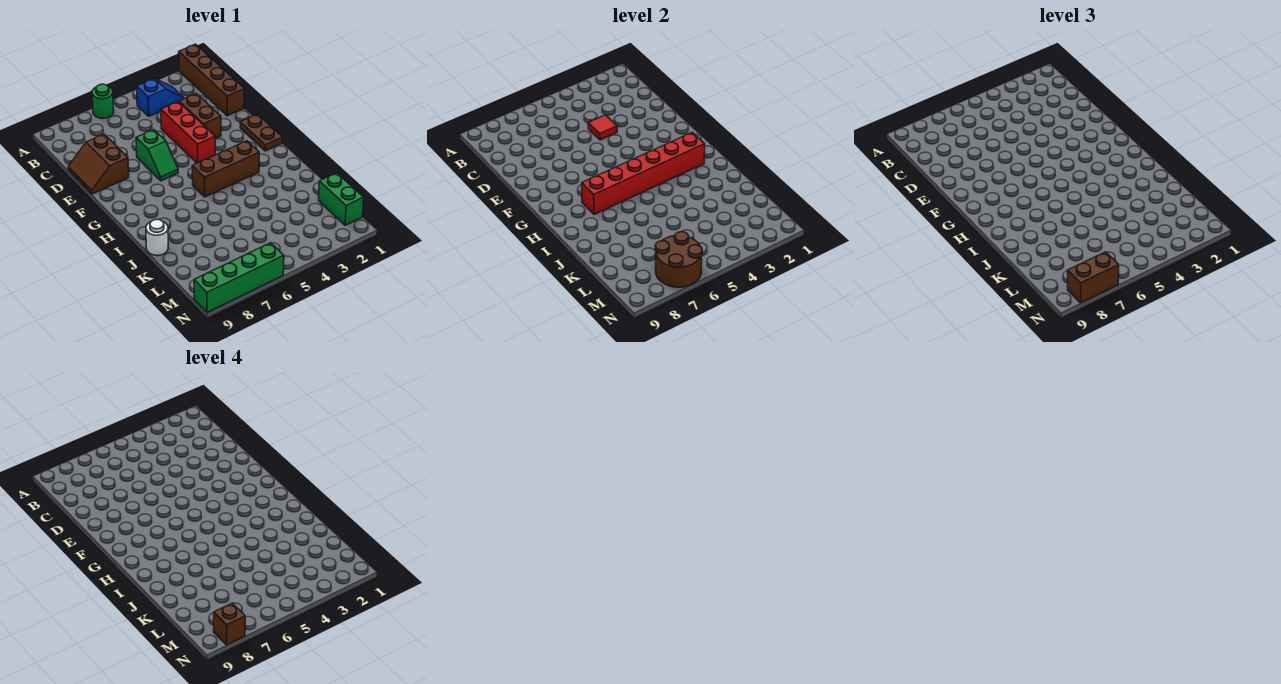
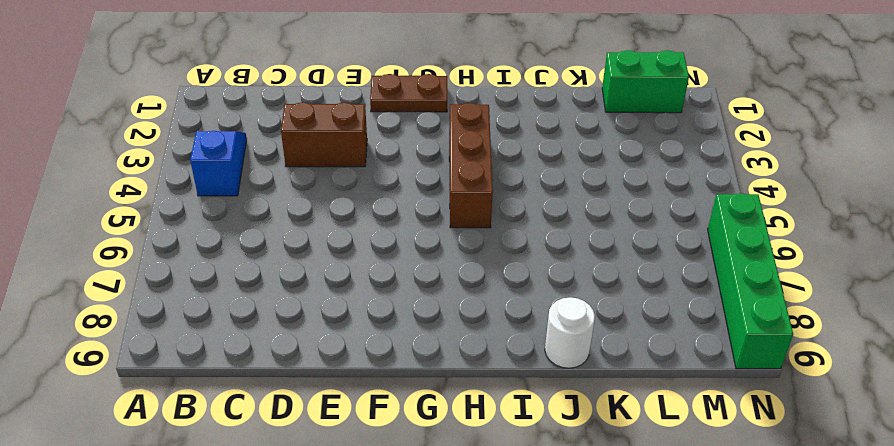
none -> brown 1x4 brick [179,44,244,116]
none -> green 1x1 round brick [92,84,114,119]
none -> red 1x3 brick [161,102,215,163]

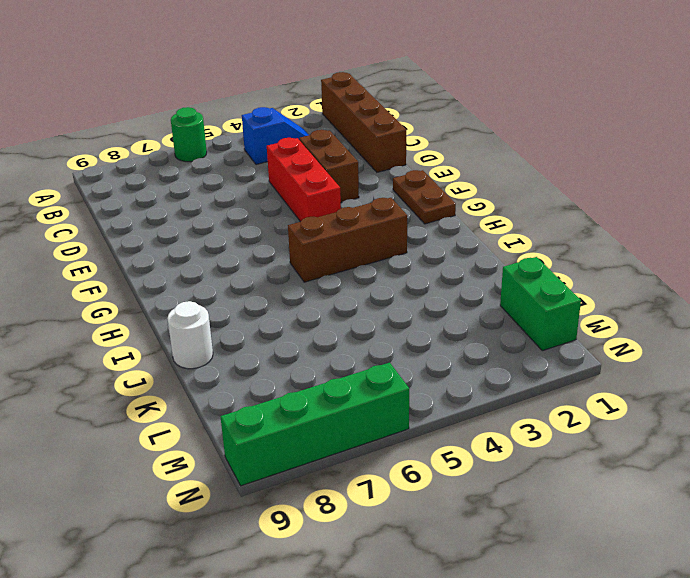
none -> brown 2x2 slope [68,134,129,194]
none -> green 1x2 slope [136,130,178,181]
none -> red 1x1 tile [588,115,617,140]

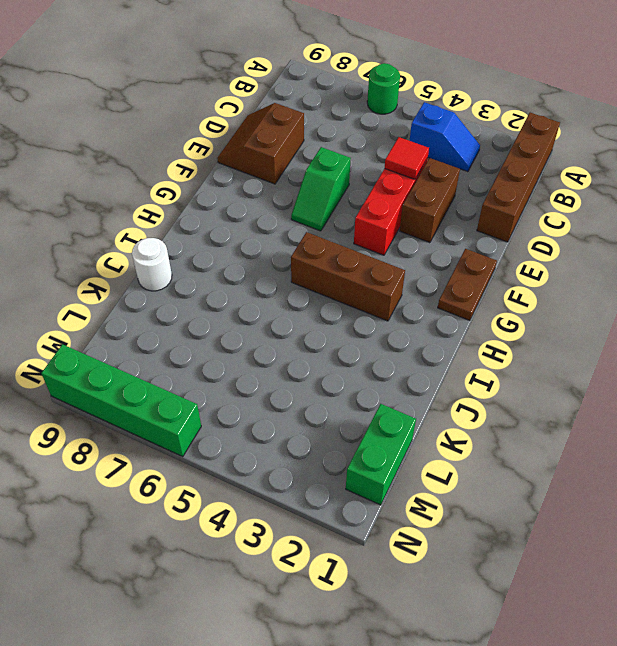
none -> red 1x6 brick [582,132,705,215]
none -> brown 2x2 round brick [655,232,702,287]
none -> brown 1x2 brick [1068,252,1119,303]

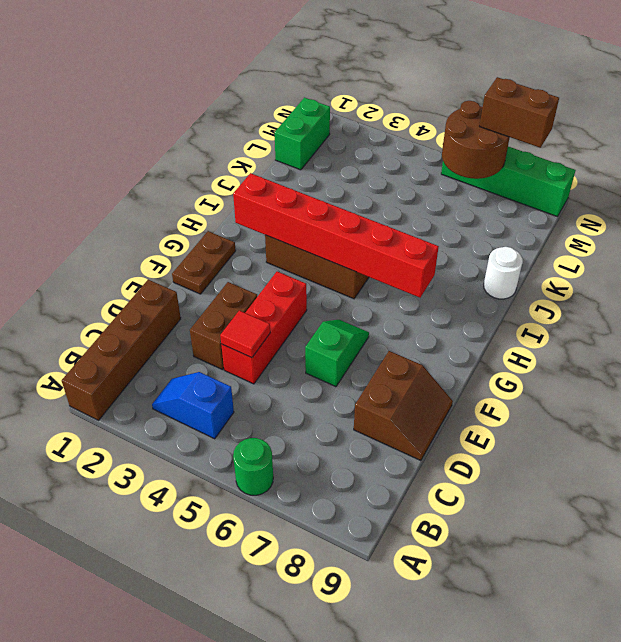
none -> brown 1x1 brick [214,603,245,645]

